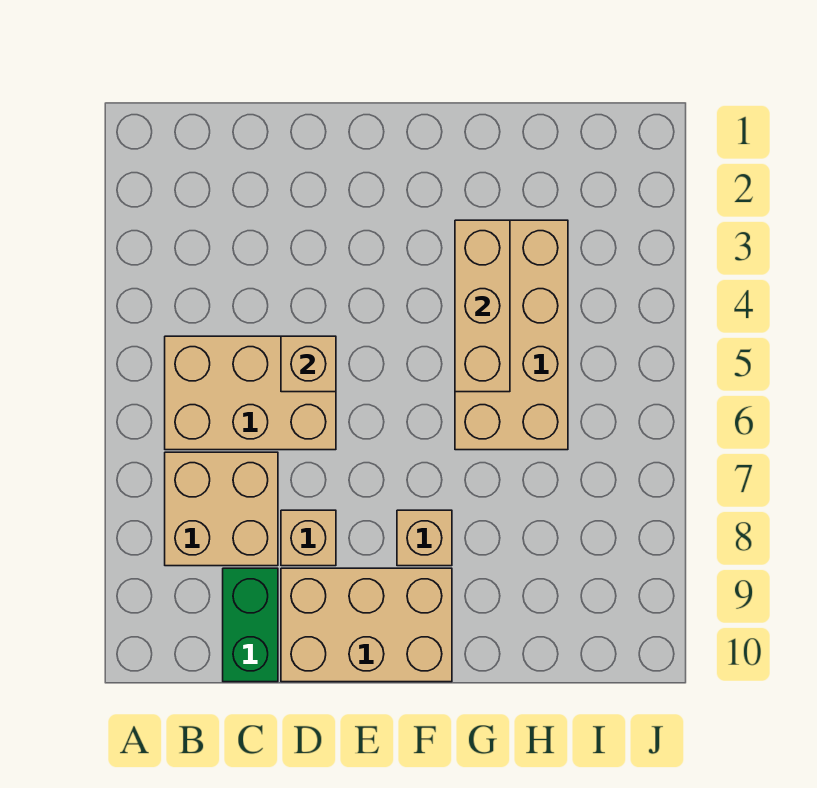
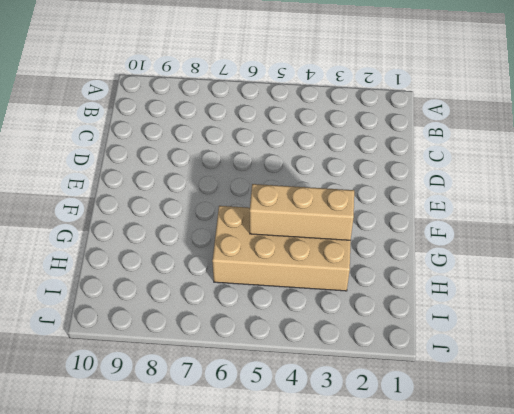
none -> tan 2x3 brick [165,336,336,450]
none -> tan 2x2 brick [165,452,278,566]

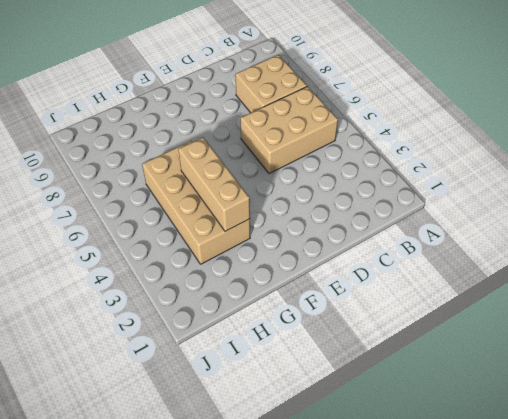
none -> green 1x2 brick [223,568,278,682]
none -> tan 1x1 brick [281,510,336,566]

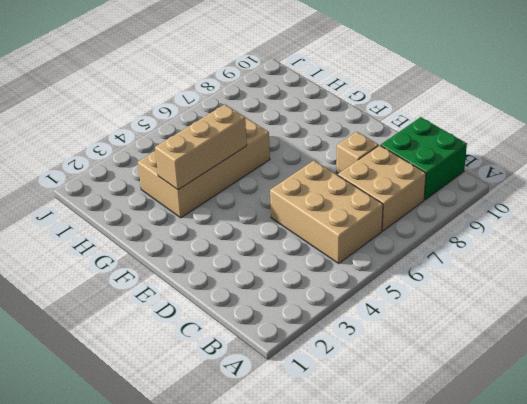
green 2x2 brick [381,117,467,200] -> green 1x2 brick [223,568,278,682]
none -> tan 2x3 brick [281,568,452,682]
none -> tan 1x1 brick [397,510,452,566]

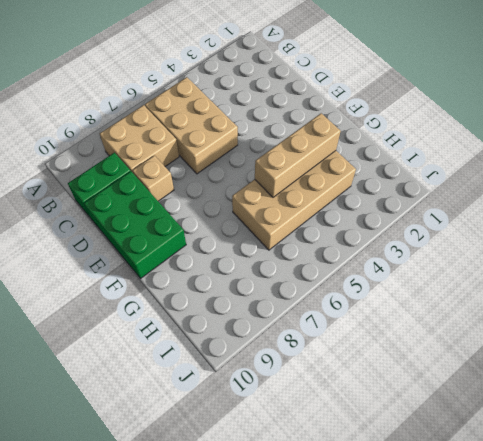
green 2x3 brick [84,171,186,279] -> tan 2x3 brick [281,568,452,682]
none -> tan 1x1 brick [397,510,452,566]
none -> tan 1x1 brick [281,336,336,392]

